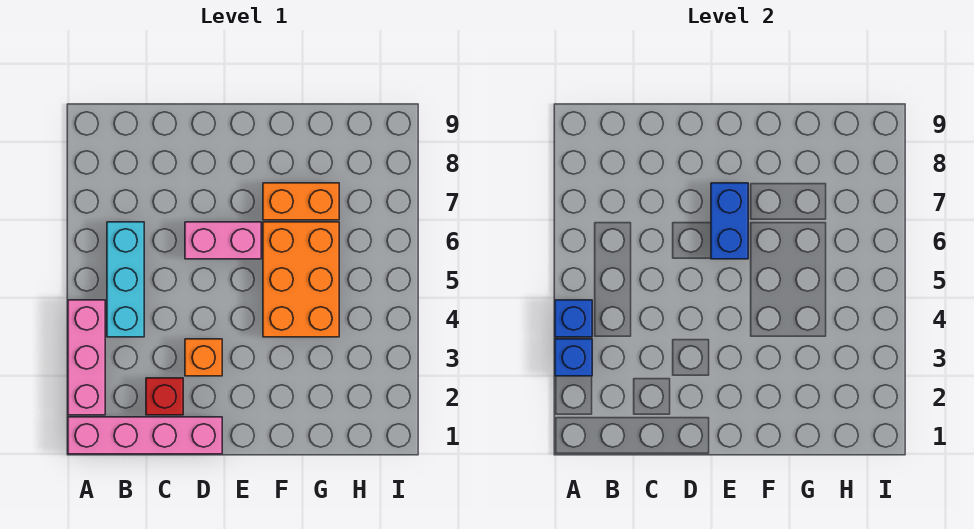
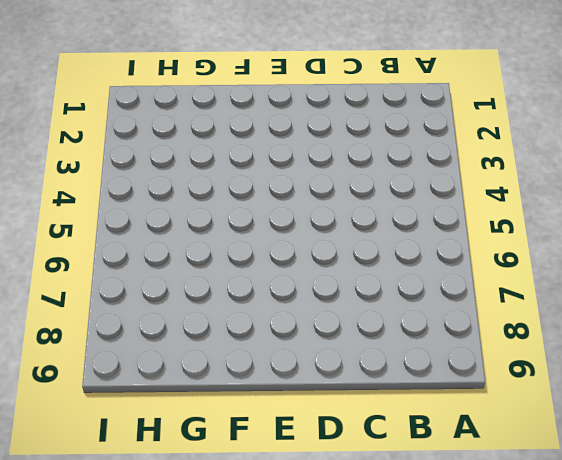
none -> pink 1x4 brick [68,417,222,454]
none -> pink 1x3 brick [68,300,105,415]

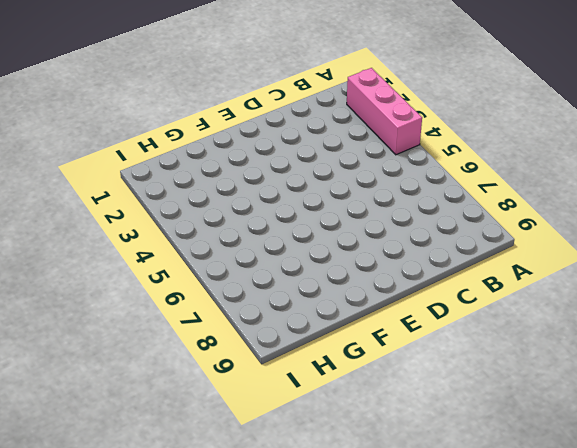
none -> pink 1x4 brick [68,417,222,454]
none -> cyan 1x3 brick [107,222,144,337]

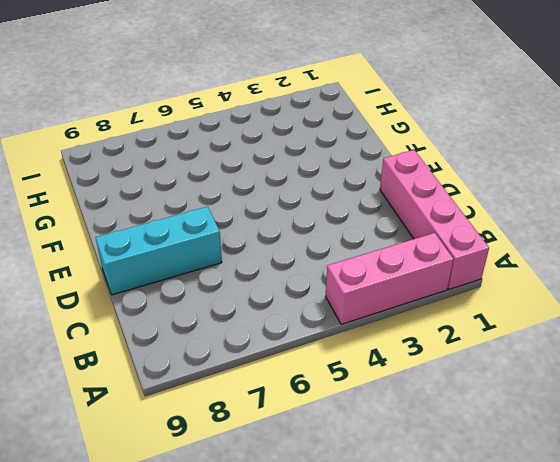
cyan 1x3 brick [96,207,222,295] -> cyan 1x3 brick moved to [107,222,144,337]
none -> red 1x1 brick [146,378,183,415]
none -> orange 1x1 brick [185,339,222,376]

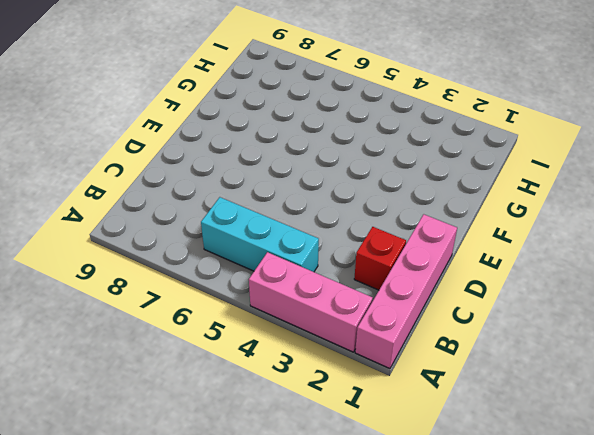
none -> orange 1x1 brick [185,339,222,376]
none -> pink 1x2 brick [185,222,261,259]

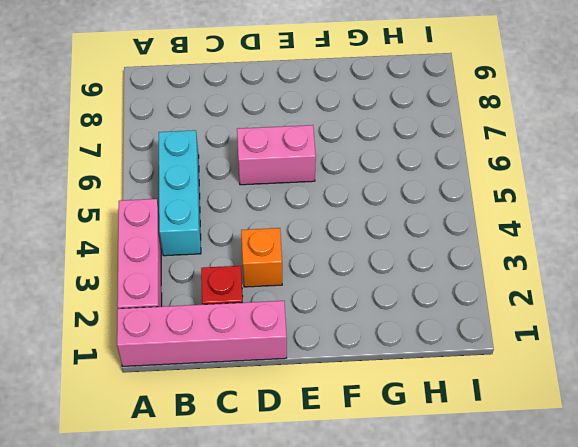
none -> orange 2x3 brick [263,222,339,337]
none -> orange 1x2 brick [263,183,339,220]

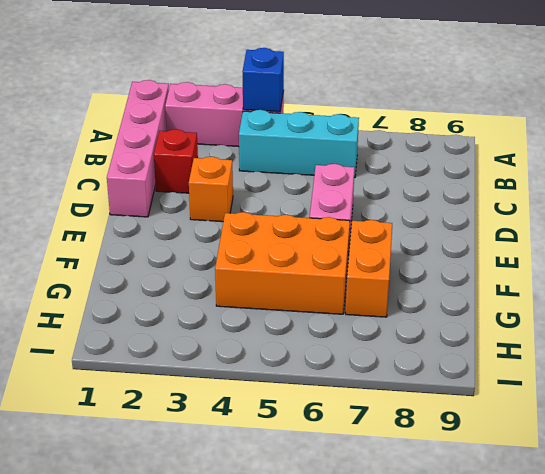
none -> blue 1x1 brick [555,339,592,376]
none -> blue 1x2 brick [711,183,748,259]

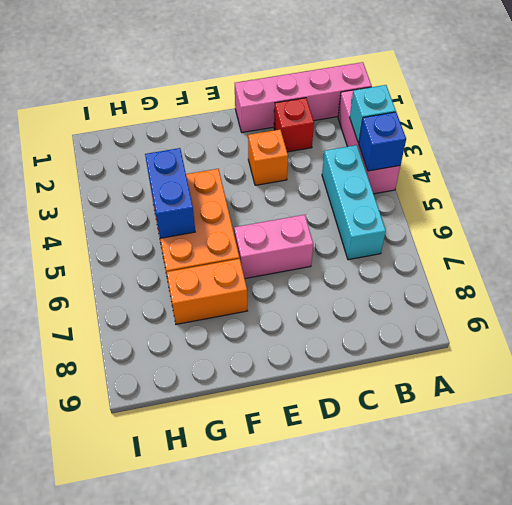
cyan 1x1 brick [350,85,396,143] -> blue 1x1 brick [555,339,592,376]
blue 1x2 brick [145,148,195,238] -> blue 1x2 brick moved to [711,183,748,259]

